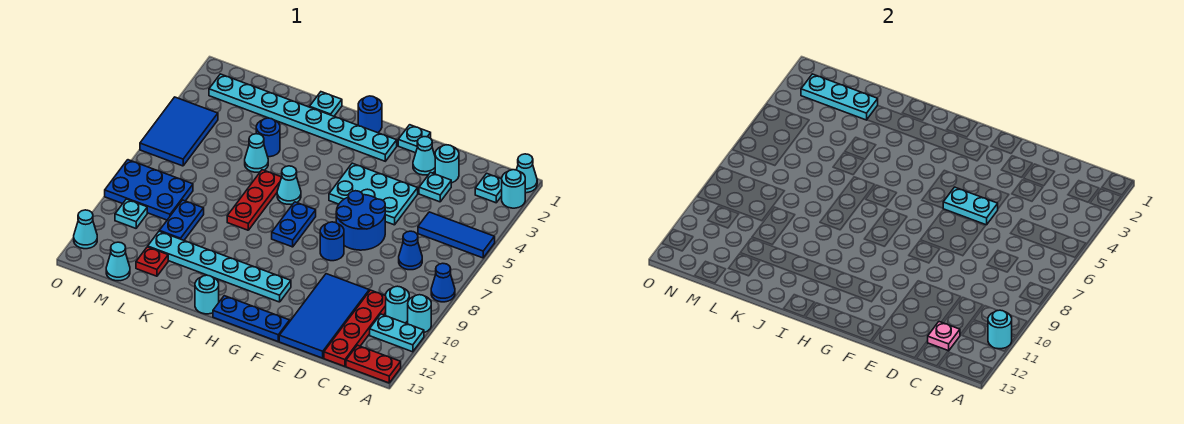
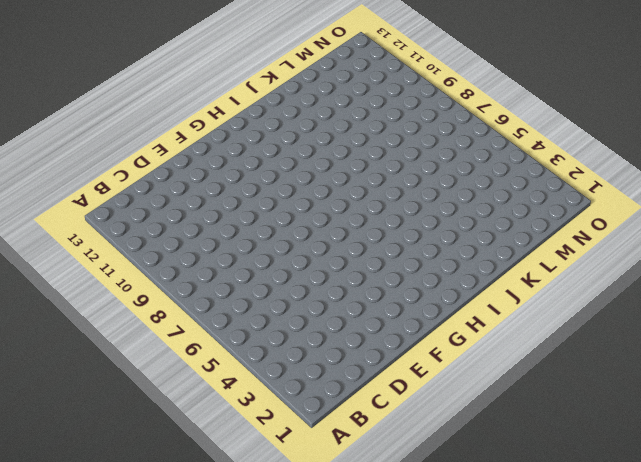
none -> cyan 1x1 cone [517,154,537,193]
none -> cyan 1x1 round brick [502,170,525,208]
none -> blue 1x3 tile [418,212,495,258]
none -> blue 1x1 cone [431,263,455,302]

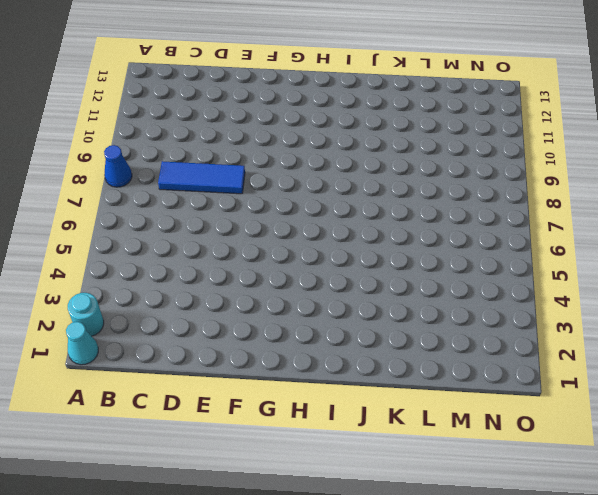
blue 1x3 tile [158,161,245,194] -> blue 1x3 tile moved to [418,212,495,258]
none -> cyan 1x1 round brick [408,295,431,333]
none -> cyan 1x2 plate [370,314,424,352]
none -> red 1x2 plate [346,345,401,383]
none -> cyan 1x1 plate [475,173,502,203]

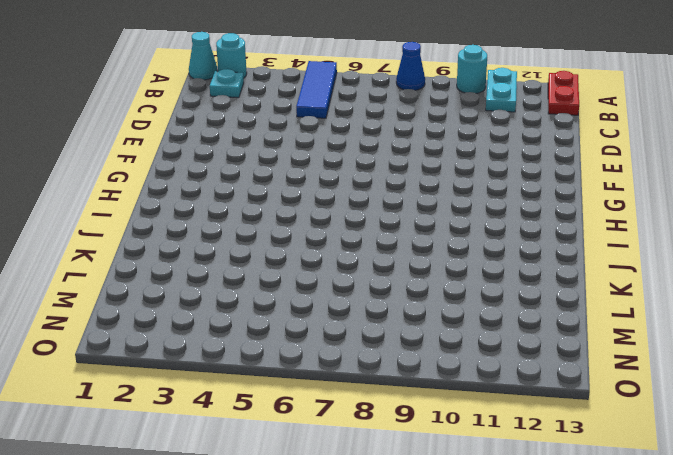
none -> cyan 1x1 round brick [386,286,409,323]
none -> blue 1x1 cone [399,231,422,270]
none -> red 1x4 plate [324,290,386,366]
none -> cyan 1x1 round brick [435,145,459,183]

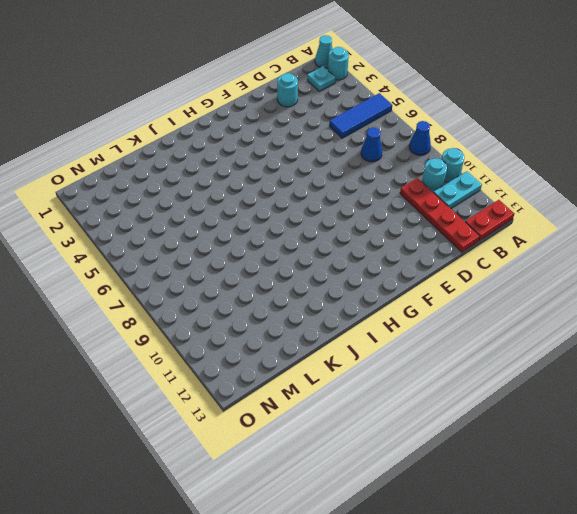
none -> cyan 1x1 plate [419,173,451,202]
none -> blue 2x4 tile [279,274,369,358]
none -> cyan 1x1 cone [413,137,435,175]
none -> cyan 2x3 plate [329,163,418,225]

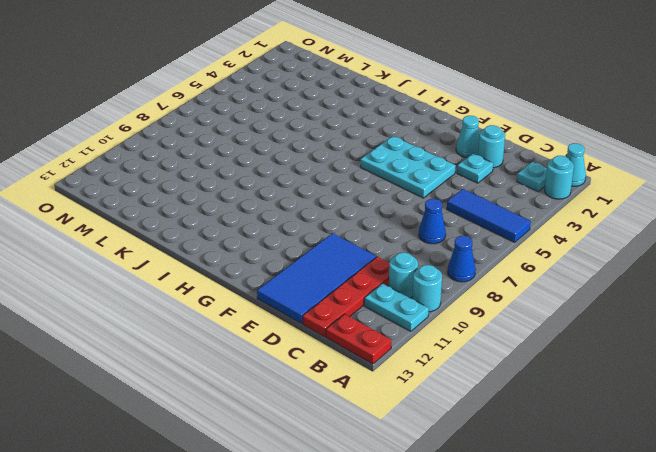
none -> blue 2x2 round brick [336,191,385,250]
none -> cyan 1x1 plate [398,125,431,153]
none -> blue 1x1 round brick [320,222,344,261]
none -> blue 1x3 plate [213,296,290,341]

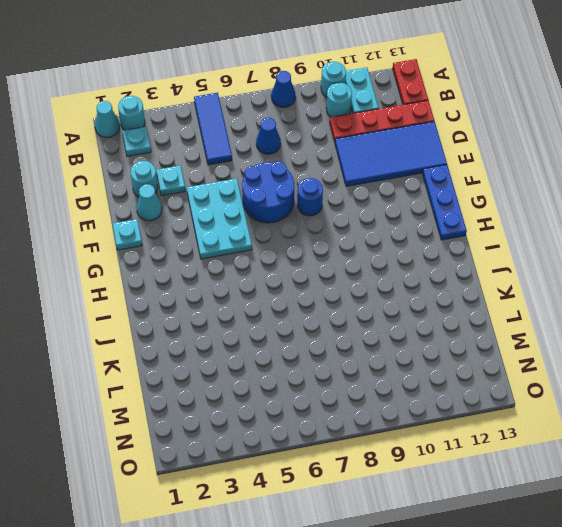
none -> cyan 1x8 plate [209,74,397,161]
none -> cyan 1x6 plate [148,231,291,302]
none -> blue 1x1 round brick [358,96,382,133]
none -> blue 1x2 plate [272,202,316,247]

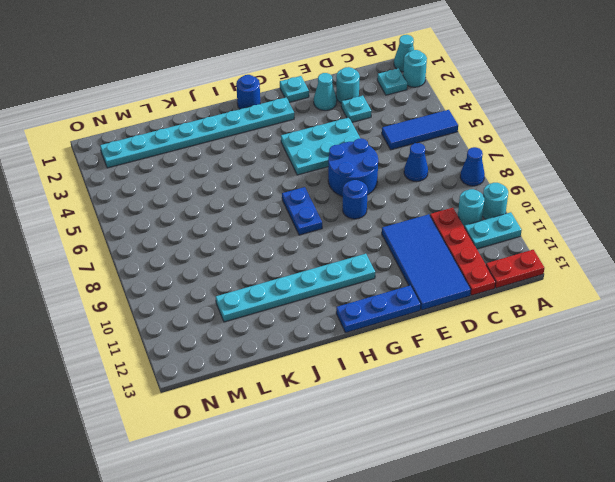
none -> cyan 1x1 cone [277,166,301,204]
none -> cyan 1x1 round brick [195,275,219,314]
none -> cyan 1x1 plate [310,92,342,116]
none -> red 1x3 plate [227,170,281,230]

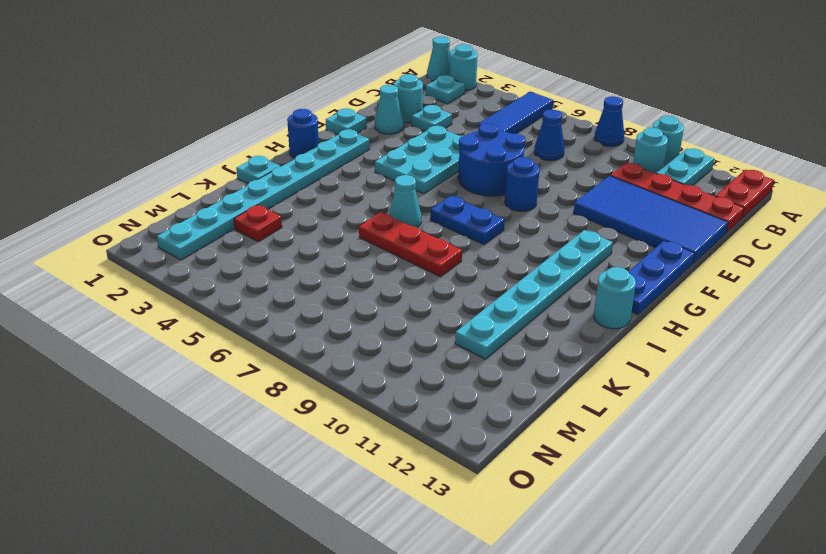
red 1x1 plate [234,205,282,242] -> red 1x1 plate moved to [136,247,168,276]
none -> blue 1x1 round brick [256,118,280,157]
none -> cyan 1x1 cone [245,134,268,172]
none -> blue 1x2 plate [160,200,204,240]
none -> blue 2x3 plate [105,160,193,220]

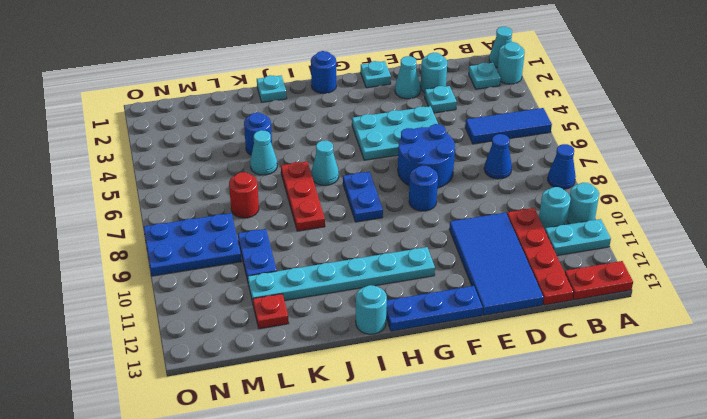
red 1x1 round brick [229,172,259,218] -> none
none -> cyan 1x8 plate [209,74,397,161]
none -> cyan 1x1 cone [106,242,130,281]
none -> blue 2x3 tile [140,97,218,166]
none -> cyan 1x1 plate [115,199,147,228]

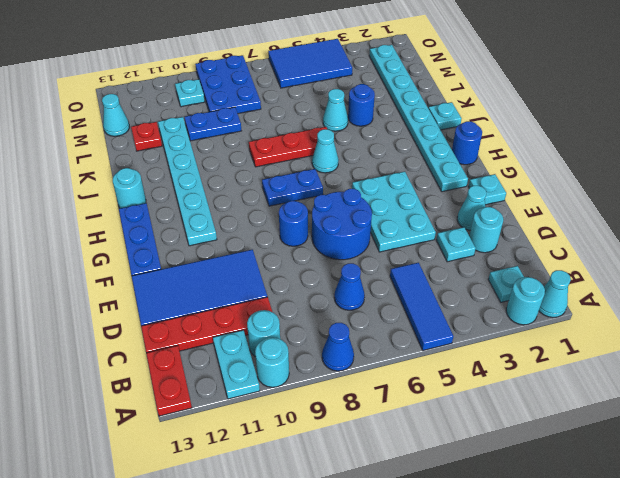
none -> cyan 1x1 cone [74,210,97,249]
none -> cyan 1x1 round brick [988,310,1012,349]
none -> pink 1x1 plate [928,322,960,351]
none -> cyan 1x2 plate [943,187,998,225]

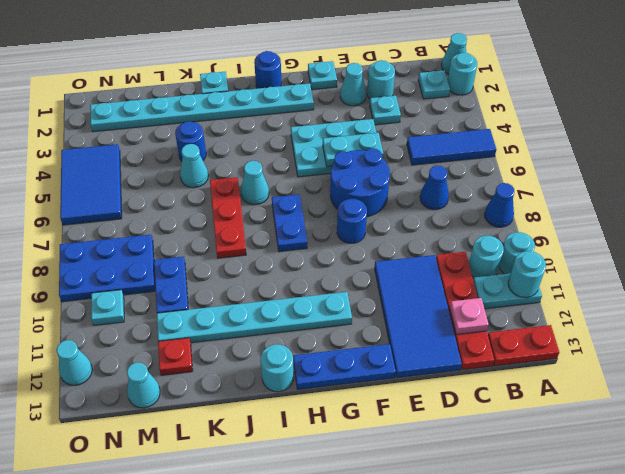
none -> cyan 1x3 plate [801,74,878,120]

